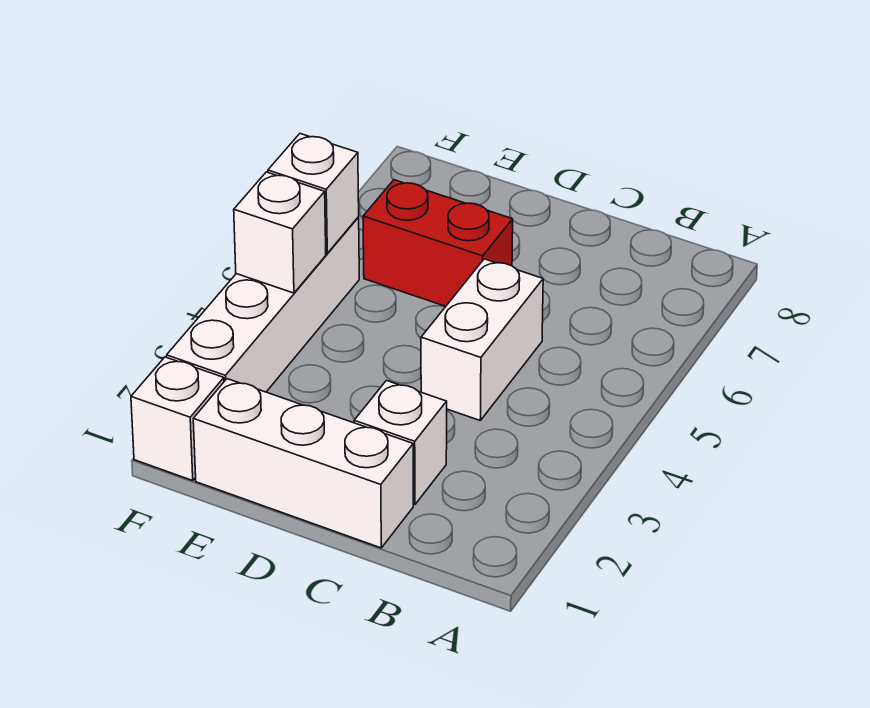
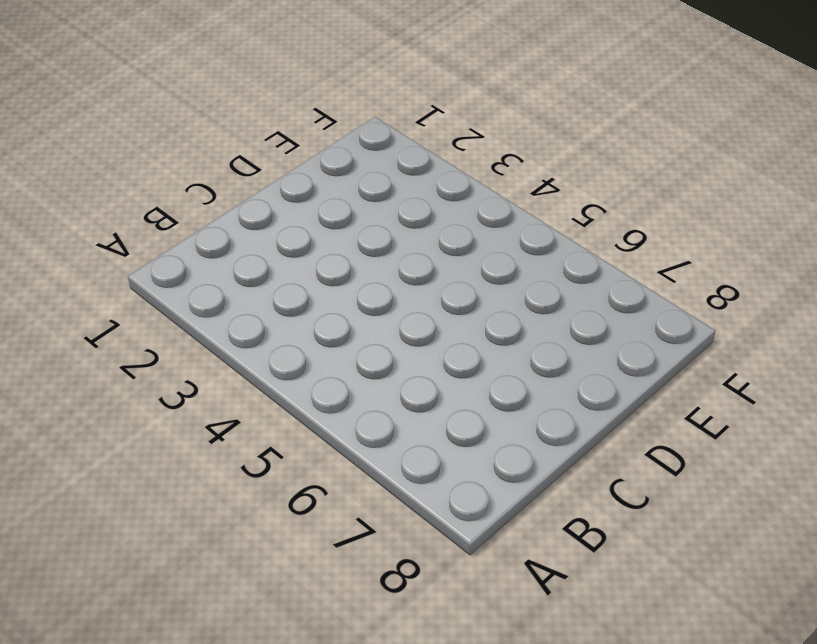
none -> white 1x3 brick [193,379,413,548]
none -> white 1x1 brick [354,381,447,505]

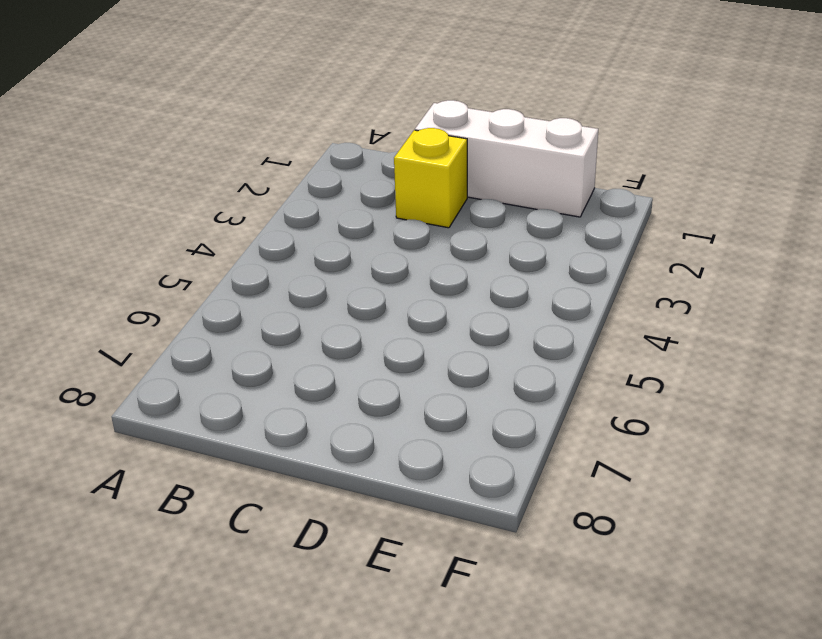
yellow 1x1 brick [394,128,467,228] -> white 1x1 brick [354,381,447,505]
none -> white 1x2 brick [421,259,543,420]
none -> red 1x2 brick [363,180,513,306]

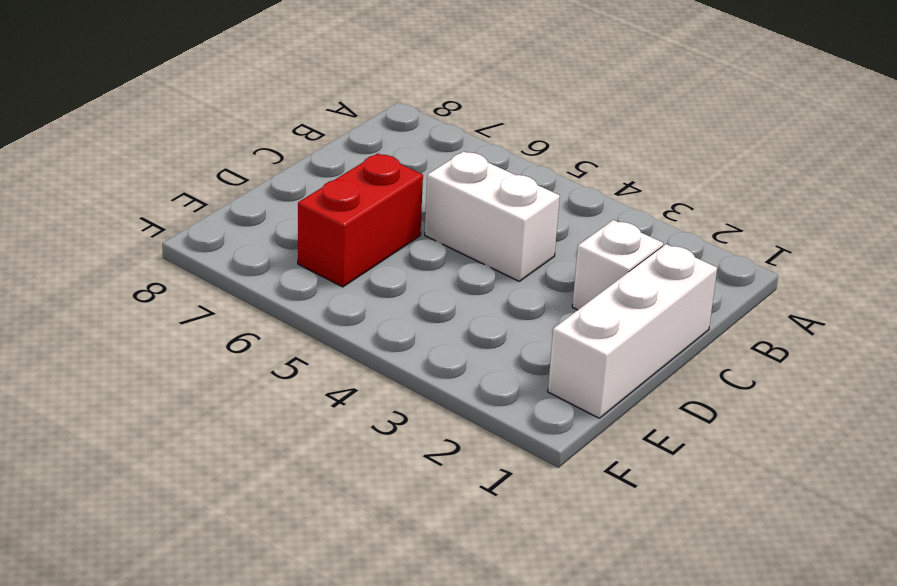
none -> white 1x1 brick [131,357,224,480]
none -> white 1x4 brick [167,217,359,392]

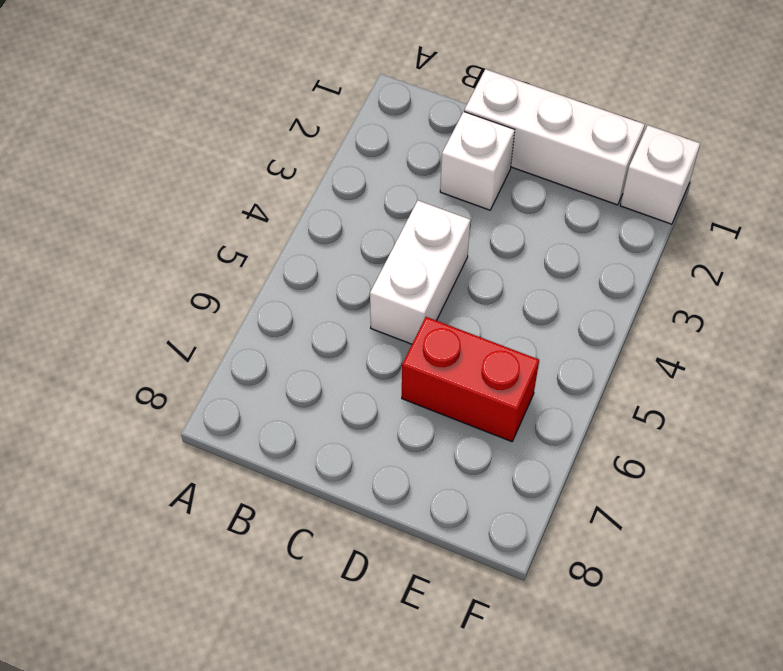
none -> white 1x4 brick [167,217,359,392]
none -> white 1x1 brick [234,172,326,293]

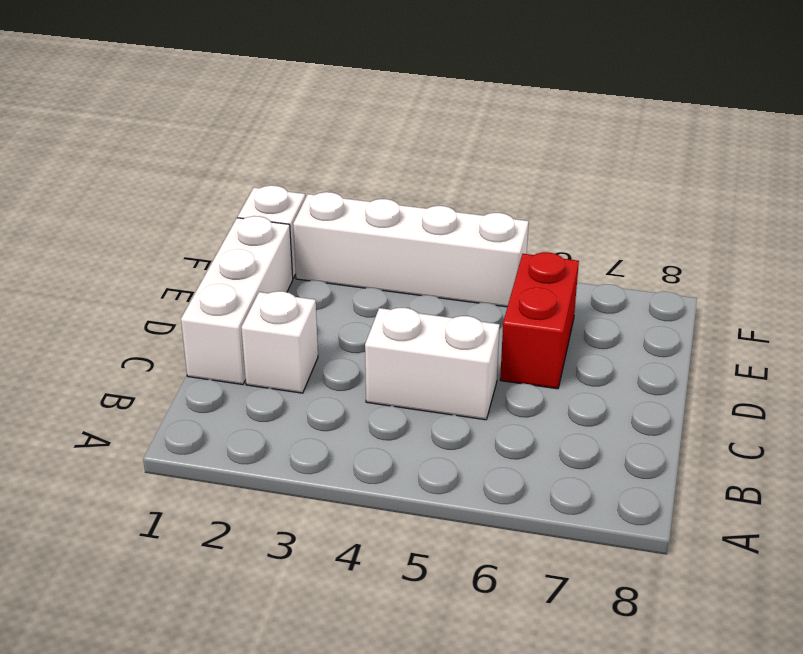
none -> white 1x1 brick [234,172,326,293]
none -> white 1x1 brick [268,134,359,253]

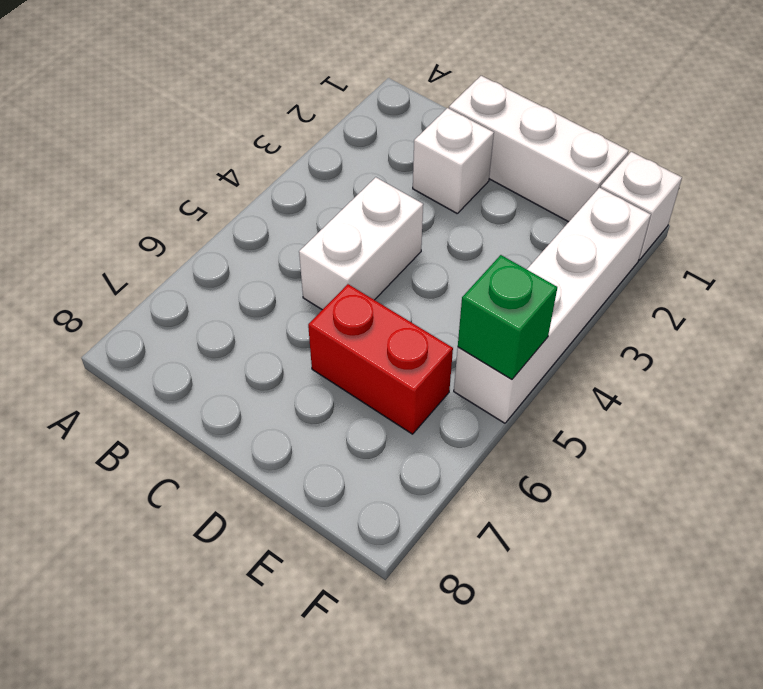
green 1x1 brick [458,255,557,379] -> white 1x1 brick [268,134,359,253]
none -> white 1x1 brick [234,172,326,293]

